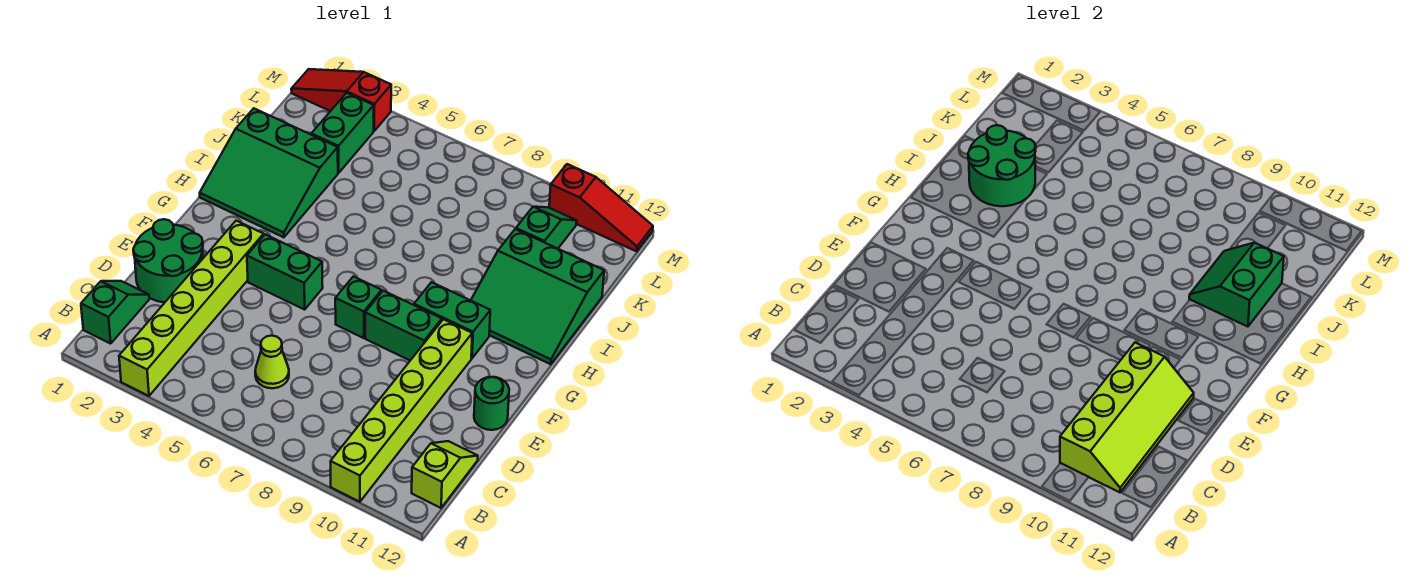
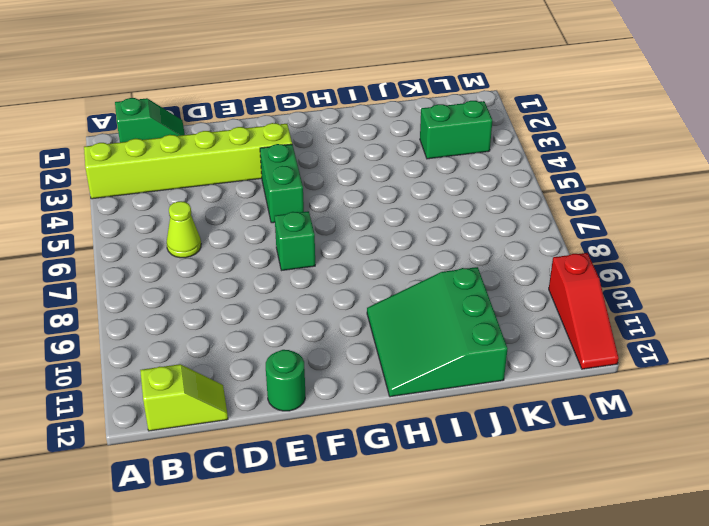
none -> lime 1x6 brick [331,319,472,502]
none -> green 2x2 round brick [133,219,203,302]
none -> green 1x2 brick [365,291,442,360]

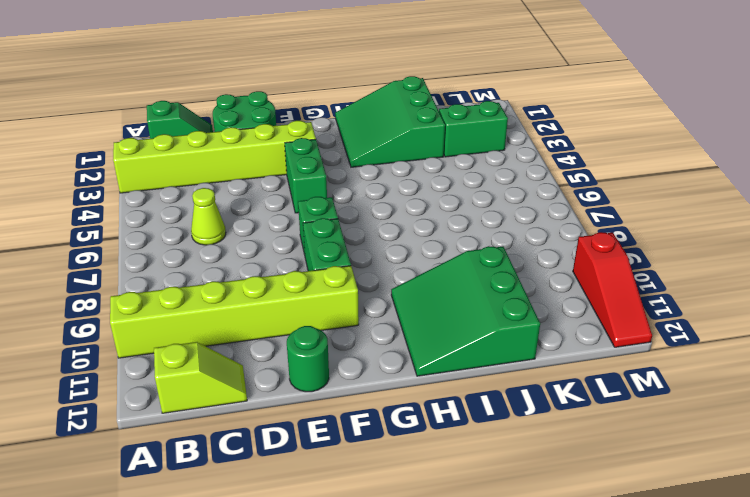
none -> green 1x2 brick [414,282,490,358]
none -> green 1x2 slope [516,207,577,249]
none -> red 1x3 slope [291,69,391,131]

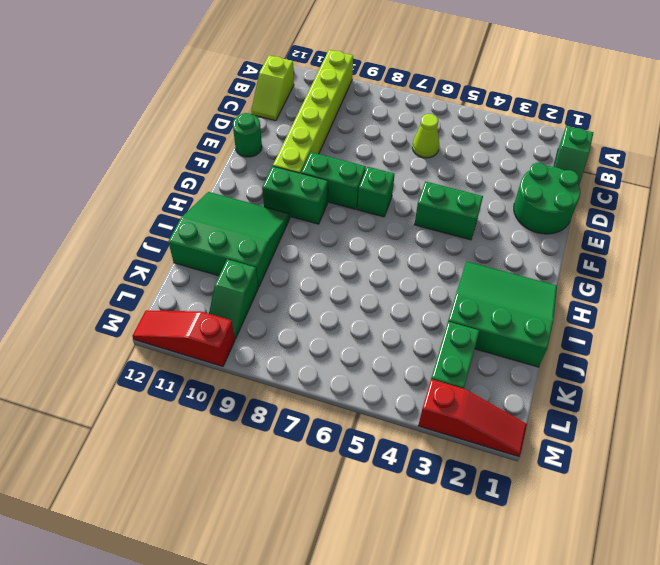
none -> lime 1x6 brick [119,221,264,396]
none -> lime 2x4 slope [1060,343,1194,492]
none -> green 2x2 round brick [968,125,1036,206]

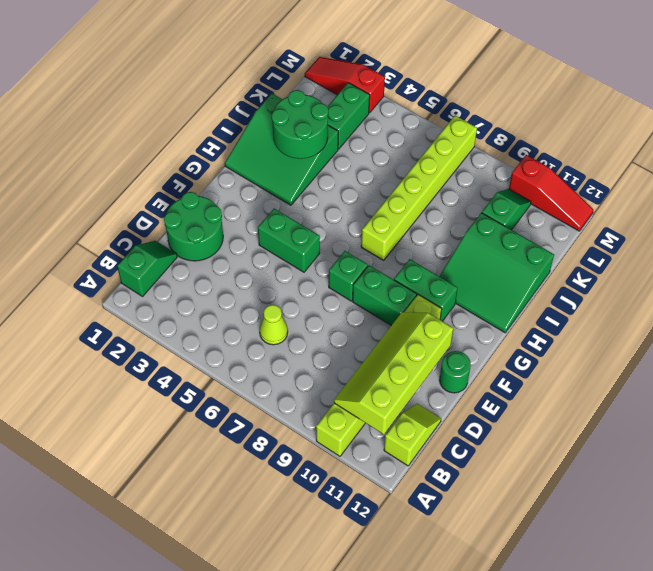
lime 2x4 slope [334,312,453,434] -> lime 2x4 slope turned to [1060,343,1194,492]
lime 1x6 brick [361,116,477,260] -> lime 1x6 brick moved to [119,221,264,396]
none -> green 2x2 slope [1189,243,1284,327]

